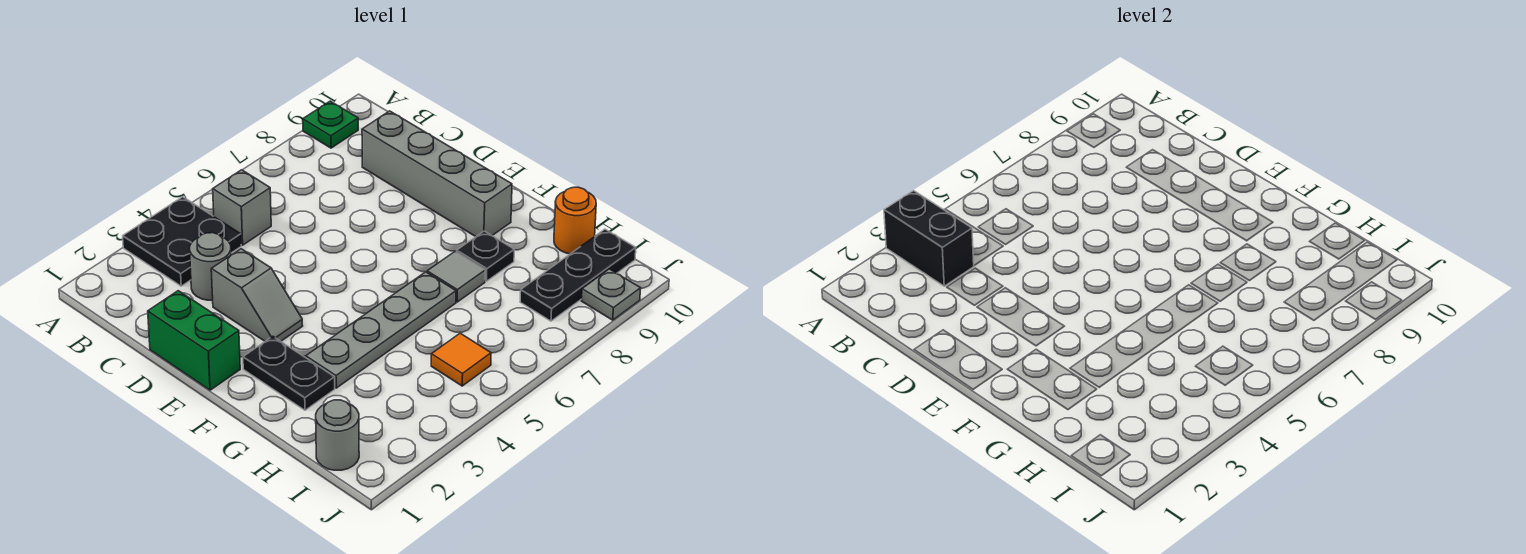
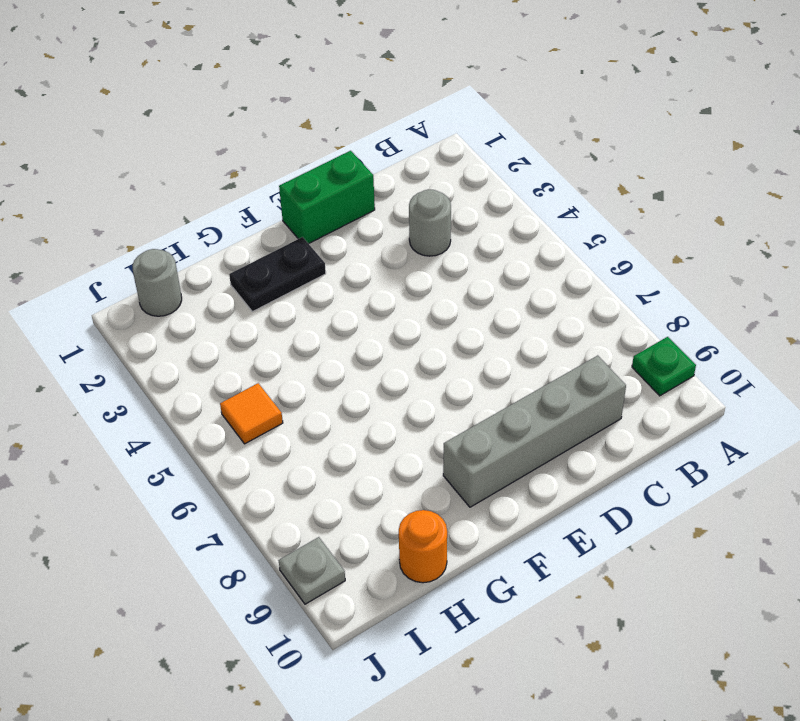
none -> black 2x2 plate [123,197,241,286]
none -> grey 1x1 brick [213,170,271,245]
none -> grey 1x2 slope [211,249,303,341]

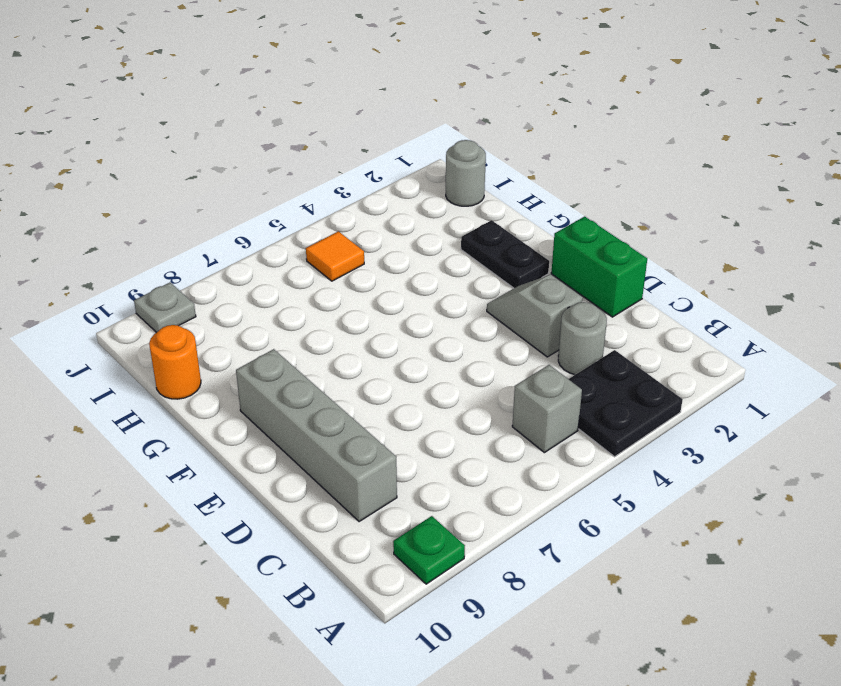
none -> grey 1x4 plate [306,272,456,388]
none -> grey 1x1 tile [427,251,485,302]
none -> black 1x1 plate [457,231,514,281]

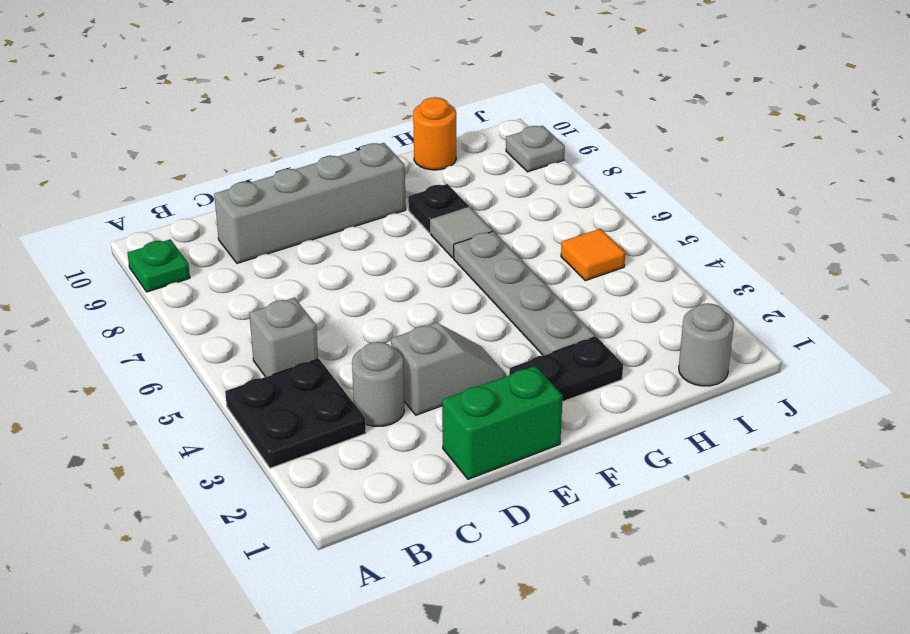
none -> black 1x3 plate [520,229,636,321]
none -> black 1x2 brick [884,191,974,286]

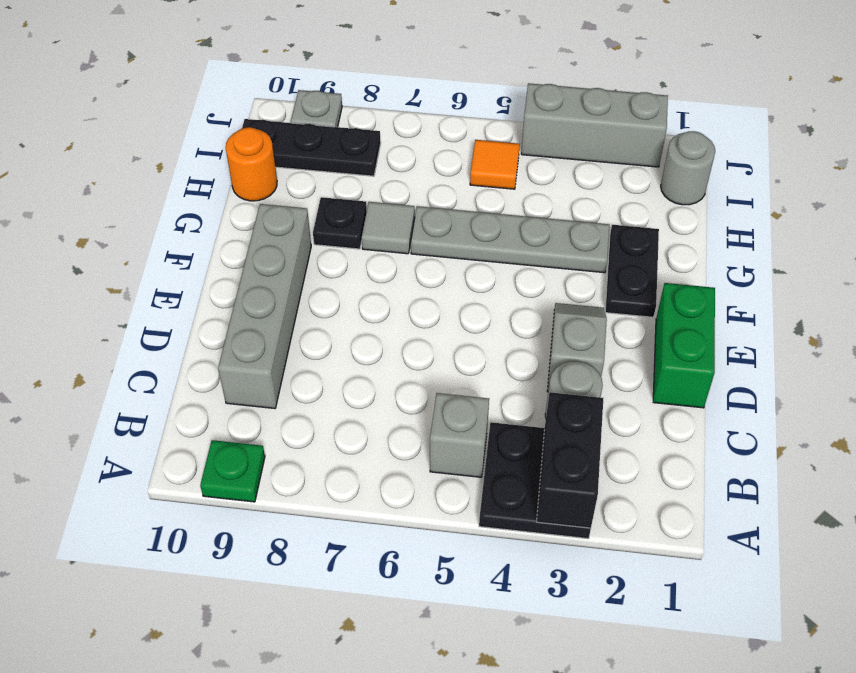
grey 1x3 brick [521,83,668,167] -> none

